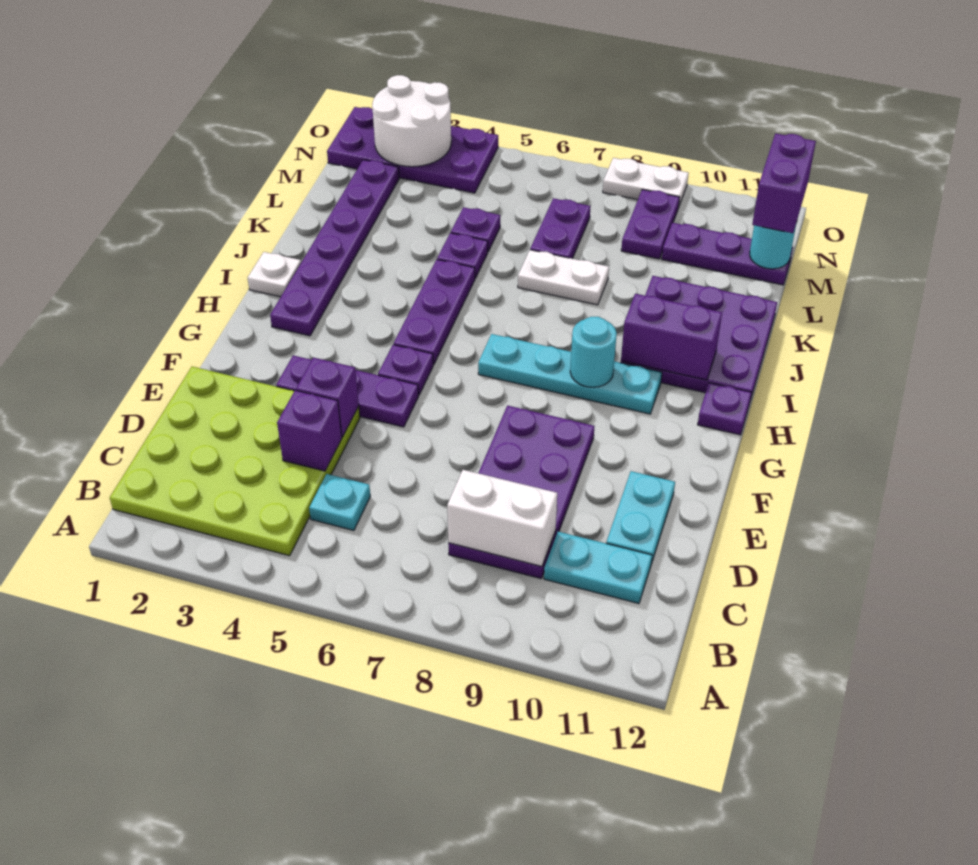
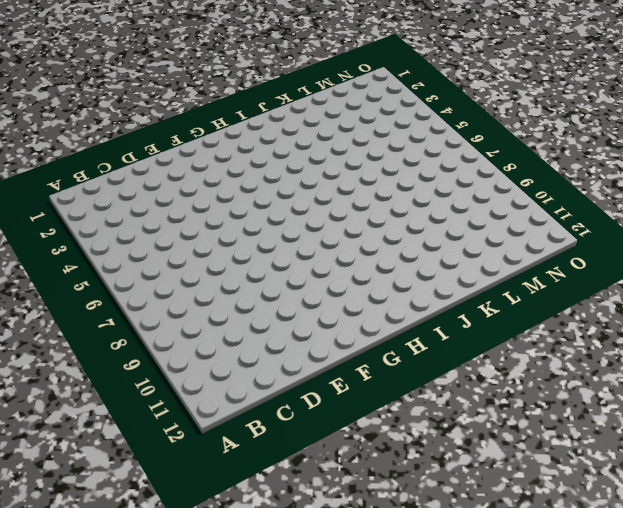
none -> lime 4x4 plate [110,367,360,556]
none -> cyan 1x1 plate [309,474,370,531]
none -> purple 2x4 plate [448,406,594,578]

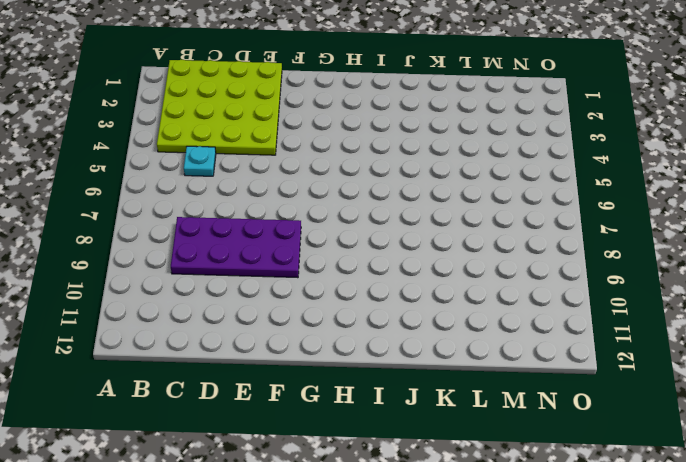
none -> cyan 1x2 plate [544,532,652,604]
none -> cyan 1x2 plate [606,471,675,564]
none -> purple 1x3 plate [276,355,419,427]

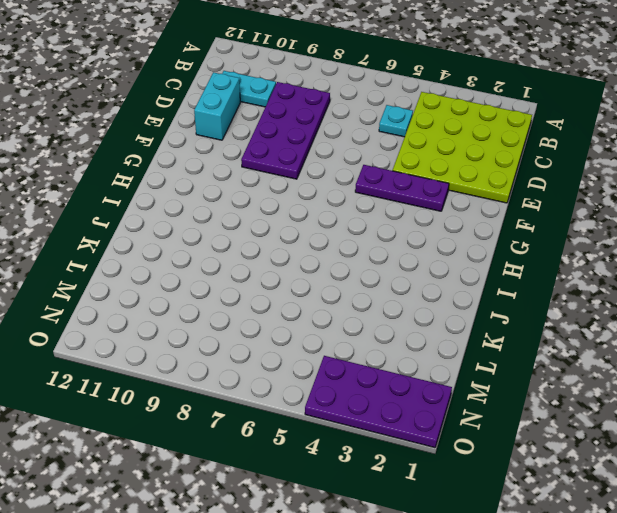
cyan 1x2 brick [194,72,240,140] -> cyan 1x2 plate [606,471,675,564]
none -> purple 1x1 plate [378,345,433,395]
none -> purple 1x6 plate [270,160,399,336]
none -> purple 1x3 plate [394,260,475,364]

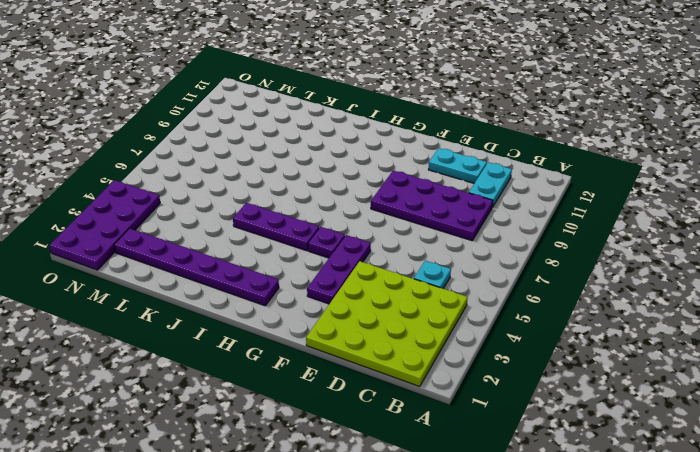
none -> cyan 1x4 plate [478,334,662,414]
none -> purple 1x1 plate [698,383,752,435]
none -> white 1x1 plate [248,252,301,297]

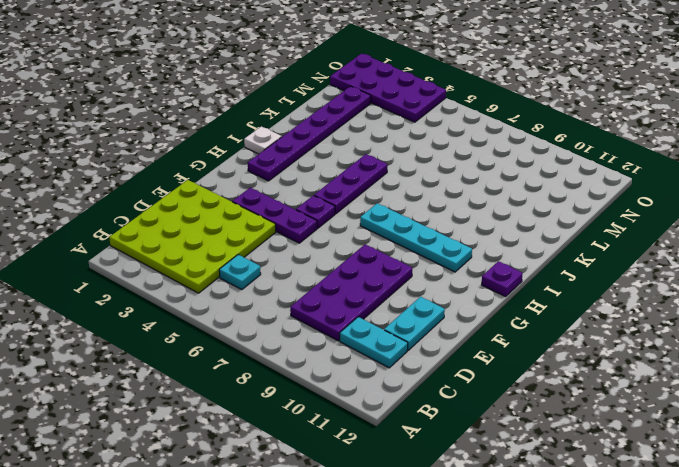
none -> purple 3x3 plate [621,276,777,400]
none -> purple 1x1 plate [437,233,488,278]
none -> white 1x2 plate [518,250,609,305]

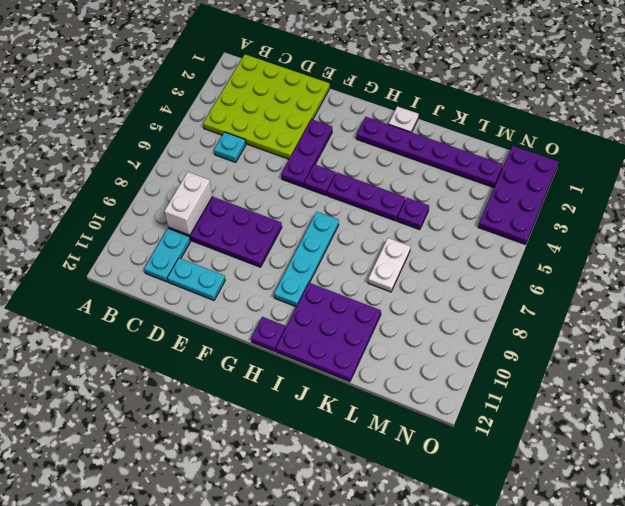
none -> purple 1x1 plate [451,207,500,251]
none -> purple 1x2 plate [530,198,590,259]
none -> purple 1x2 plate [621,189,680,259]

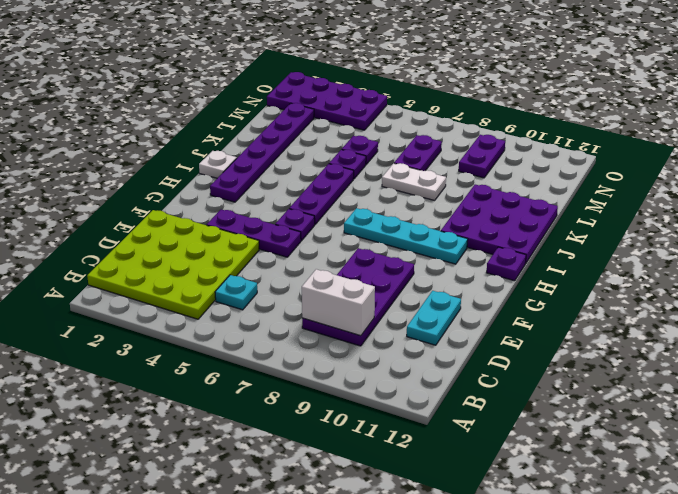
none -> cyan 1x2 plate [544,532,652,604]
none -> purple 1x3 plate [662,223,793,285]
none -> white 1x2 plate [603,158,689,208]

